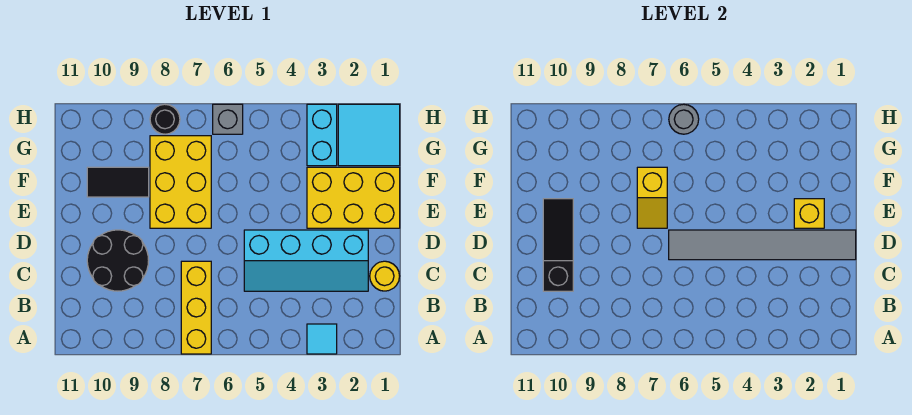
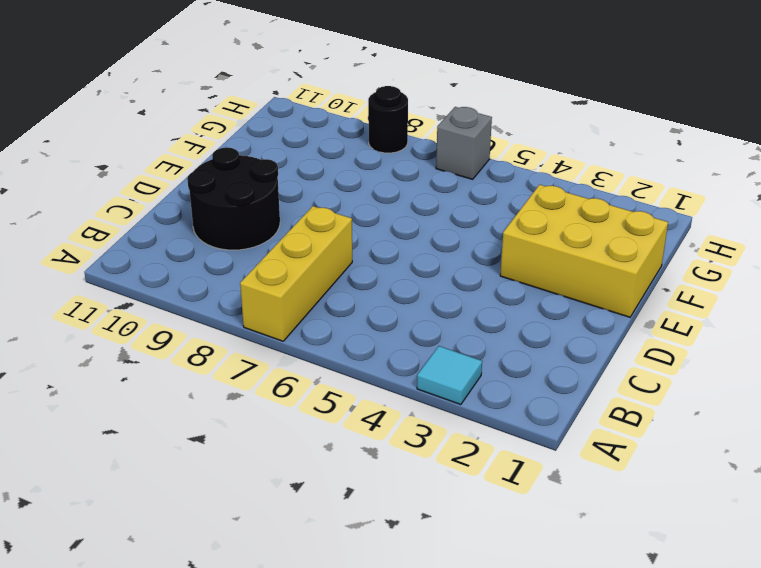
none -> yellow 1x1 round brick [370,261,400,291]
none -> cyan 2x4 slope [244,230,368,291]
none -> yellow 2x3 brick [150,136,211,228]

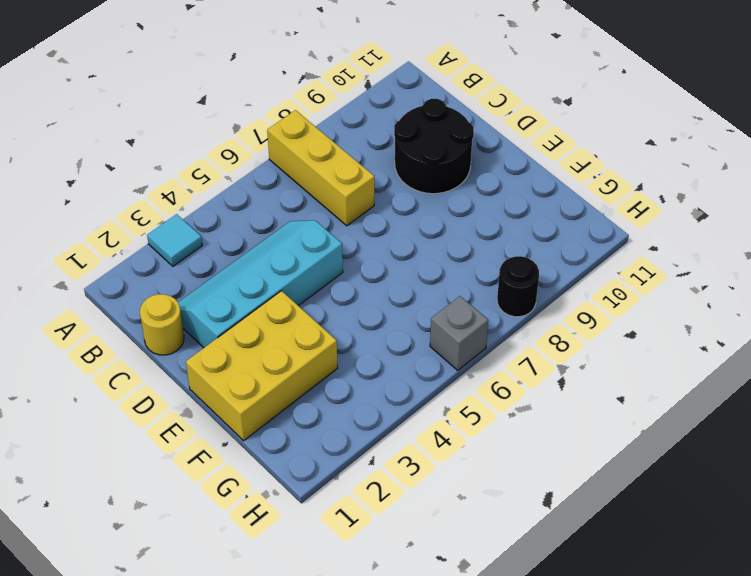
none -> yellow 2x3 brick [150,136,211,228]
none -> black 1x2 tile [87,167,149,197]
none -> cyan 2x2 tile [338,104,400,166]

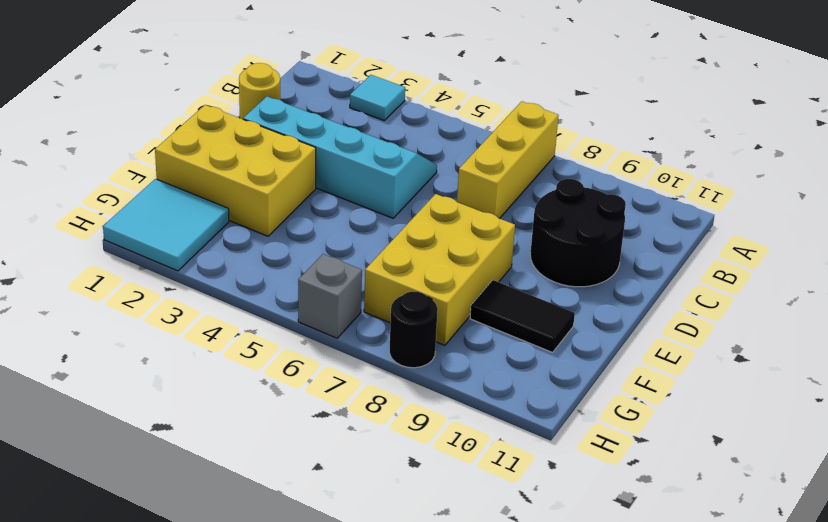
none -> cyan 1x2 brick [307,104,337,166]
none -> black 1x3 slope [543,199,573,291]
none -> grey 1x6 tile [669,230,856,260]

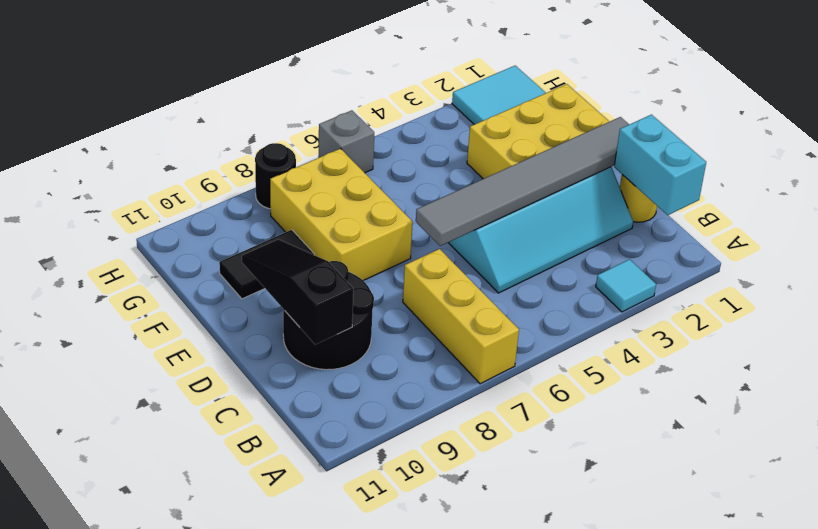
cyan 1x2 brick [614,115,706,215] -> cyan 1x2 brick moved to [307,104,337,166]
none -> yellow 1x1 brick [794,199,824,228]
none -> yellow 1x2 slope [637,167,667,228]
none -> grey 1x1 round brick [669,104,699,134]

